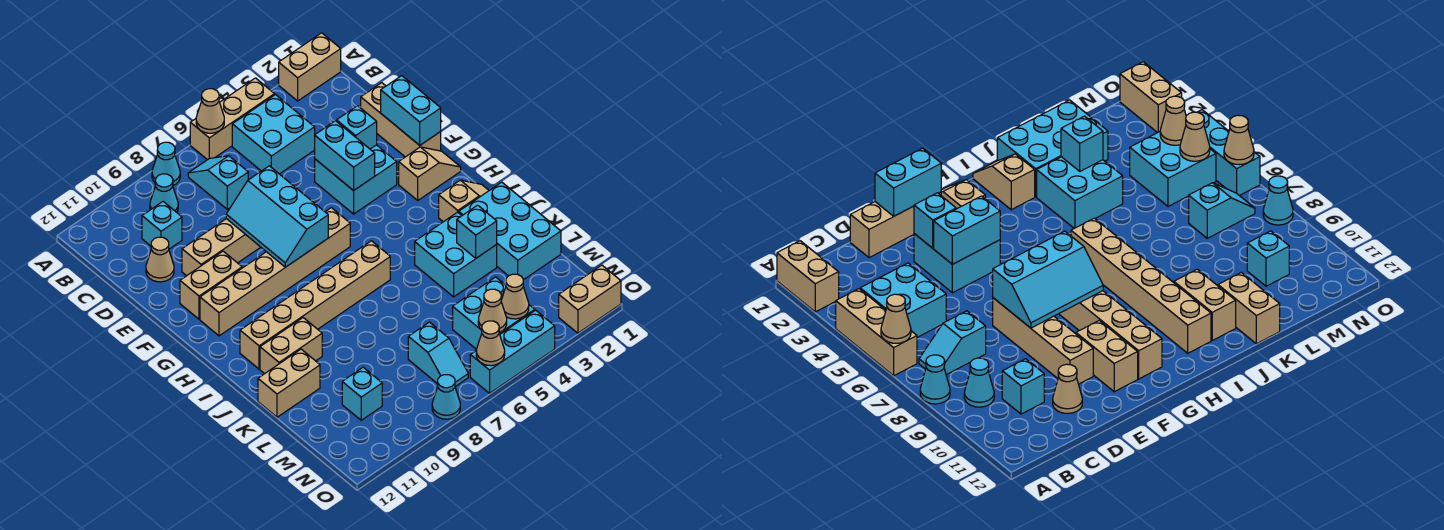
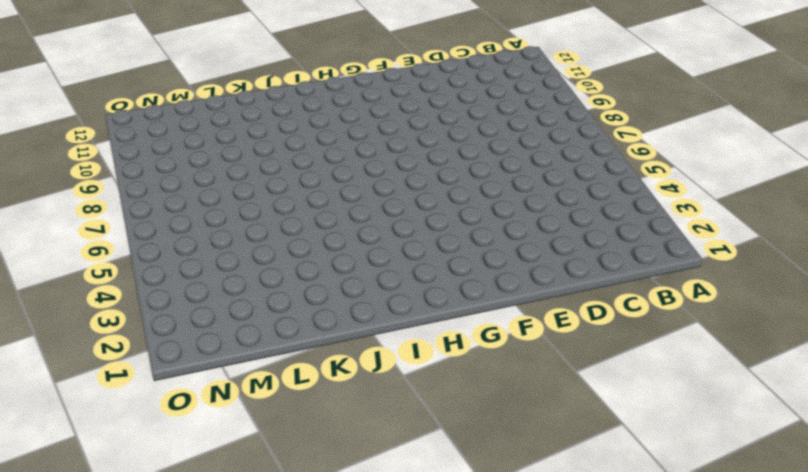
none -> tan 1x2 brick [279,33,341,101]
none -> tan 1x3 brick [190,78,275,160]
none -> cyan 1x1 cone [152,142,180,185]
none -> cyan 2x2 brick [232,95,315,174]

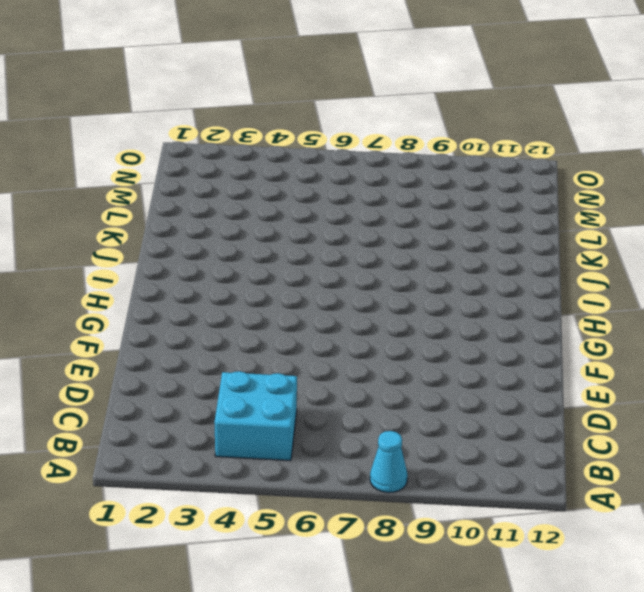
none -> tan 1x2 brick [279,33,341,101]
none -> tan 1x3 brick [190,78,275,160]
none -> cyan 1x2 slope [188,156,248,209]
none -> cyan 1x1 cone [150,174,178,212]

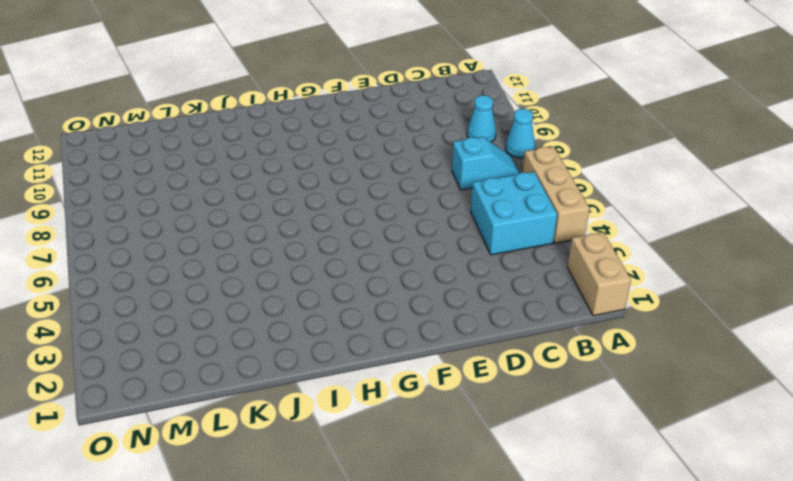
none -> cyan 1x1 brick [142,202,182,249]
none -> tan 1x3 brick [361,83,441,157]
none -> tan 1x1 cone [146,237,174,282]
none -> cyan 2x2 brick [315,145,397,214]

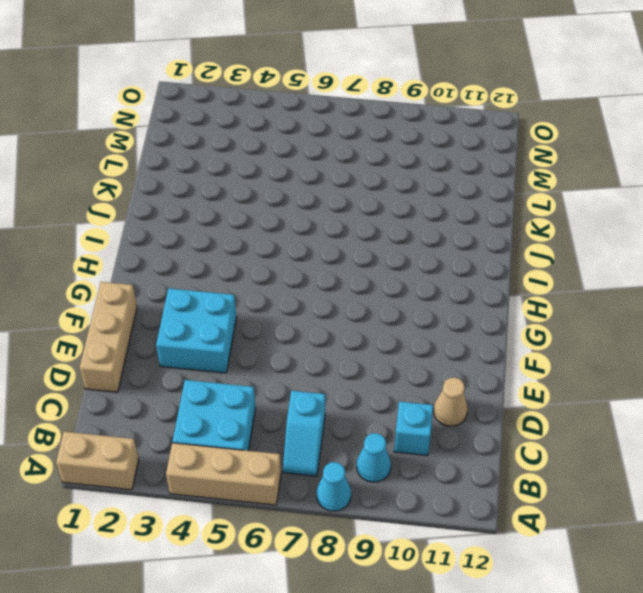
none -> tan 1x4 brick [182,219,260,276]
none -> tan 1x2 brick [180,251,242,319]
none -> tan 1x2 slope [399,147,461,200]
none -> tan 1x6 brick [200,208,350,336]

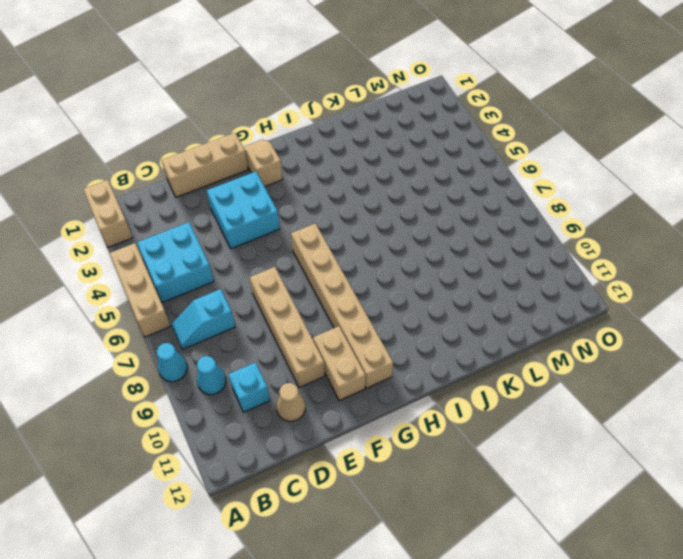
none -> tan 1x2 slope [439,180,489,222]
none -> tan 1x6 brick [240,241,390,369]
none -> cyan 2x3 brick [459,182,561,280]
none -> cyan 2x2 brick [415,212,497,297]

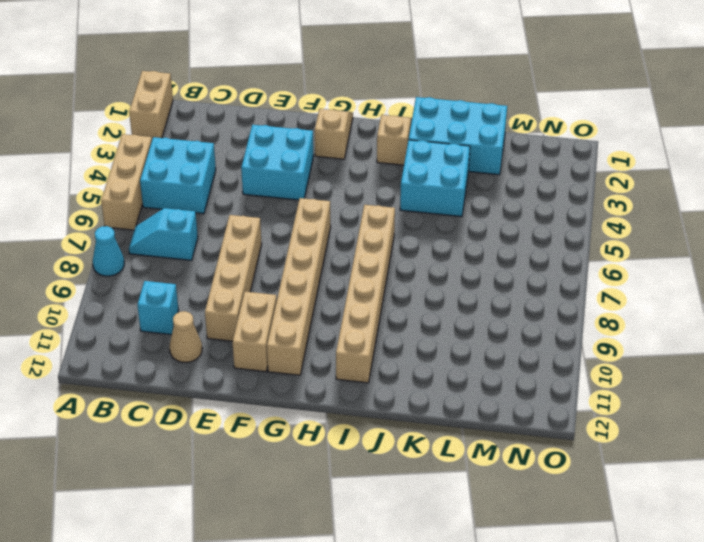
none -> cyan 1x1 cone [150,174,178,212]
none -> tan 1x3 brick [361,83,441,157]
none -> tan 1x2 brick [260,318,322,374]
none -> tan 1x2 brick [258,349,320,417]

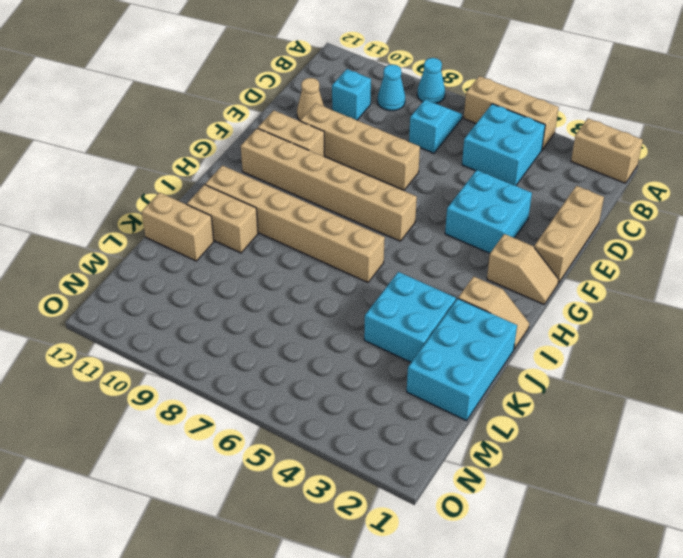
none -> cyan 2x2 brick [453,277,535,349]
none -> cyan 1x2 slope [408,322,468,387]
none -> cyan 1x1 brick [342,367,382,420]
none -> tan 1x2 brick [559,265,621,333]

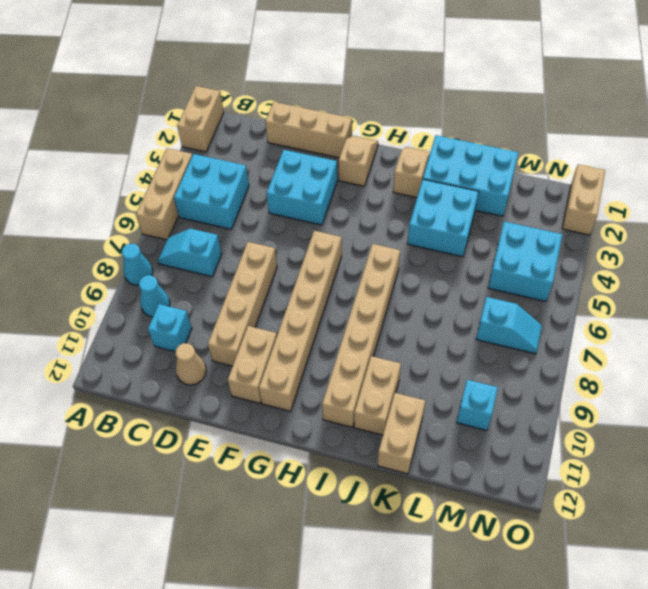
none -> cyan 1x3 brick [470,310,555,393]
none -> cyan 1x1 cone [432,375,460,419]
none -> tan 1x1 cone [196,89,224,133]
none -> cyan 1x2 brick [381,76,441,145]

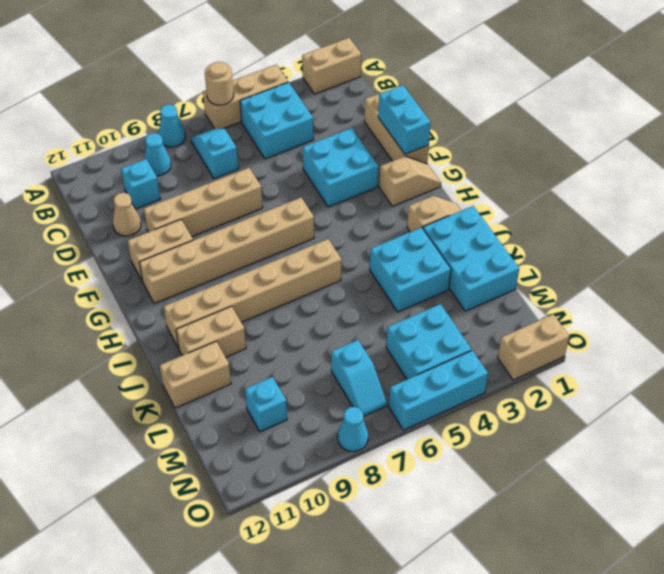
tan 1x1 round brick [205,62,234,105] -> tan 1x1 cone [196,89,224,133]
none -> cyan 1x1 brick [337,106,377,149]
none -> cyan 1x2 brick [315,121,375,191]
none -> cyan 2x3 slope [226,166,328,267]
none -> cyan 1x1 brick [457,205,497,258]

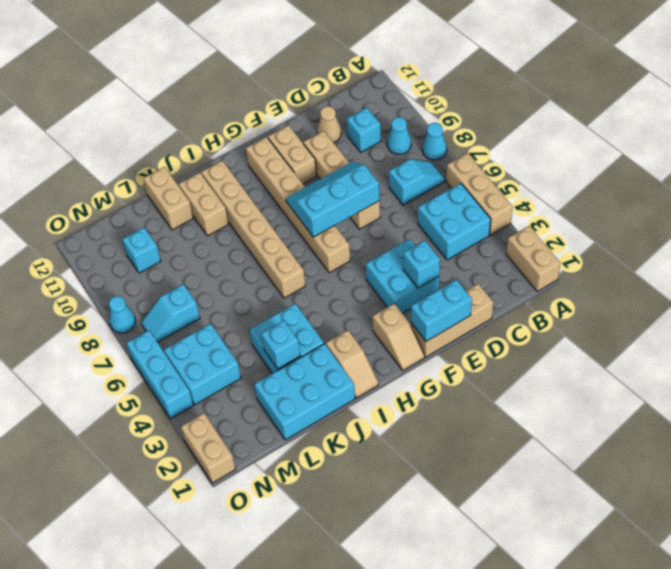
none -> tan 1x1 cone [196,89,224,133]
none -> cyan 1x2 brick [315,121,375,191]
none -> tan 1x1 cone [501,274,529,319]
none -> tan 1x1 cone [478,289,507,333]

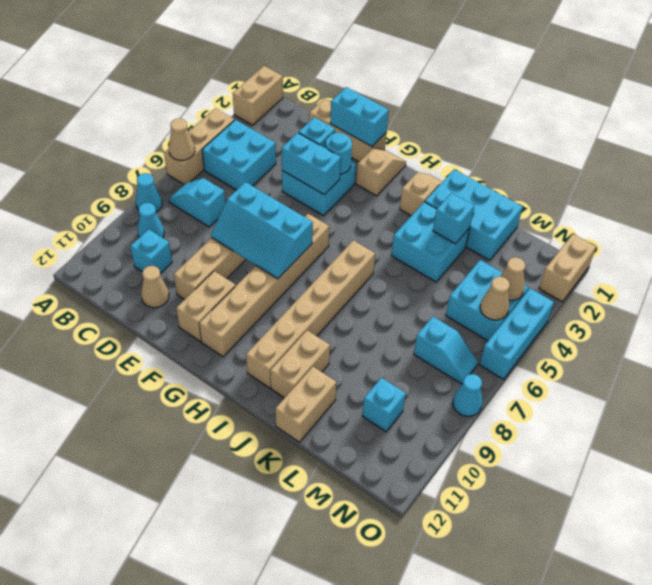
cyan 1x1 round brick [326,132,352,174] -> none
none -> tan 1x1 cone [476,321,505,366]

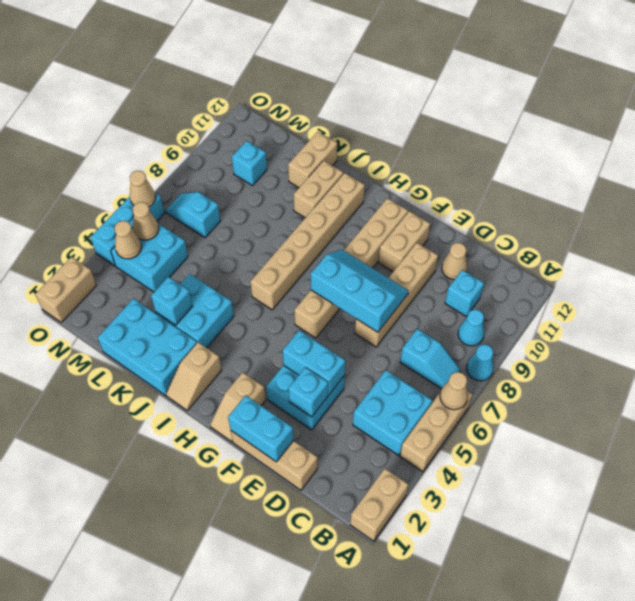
none -> cyan 1x1 cone [432,375,460,419]

